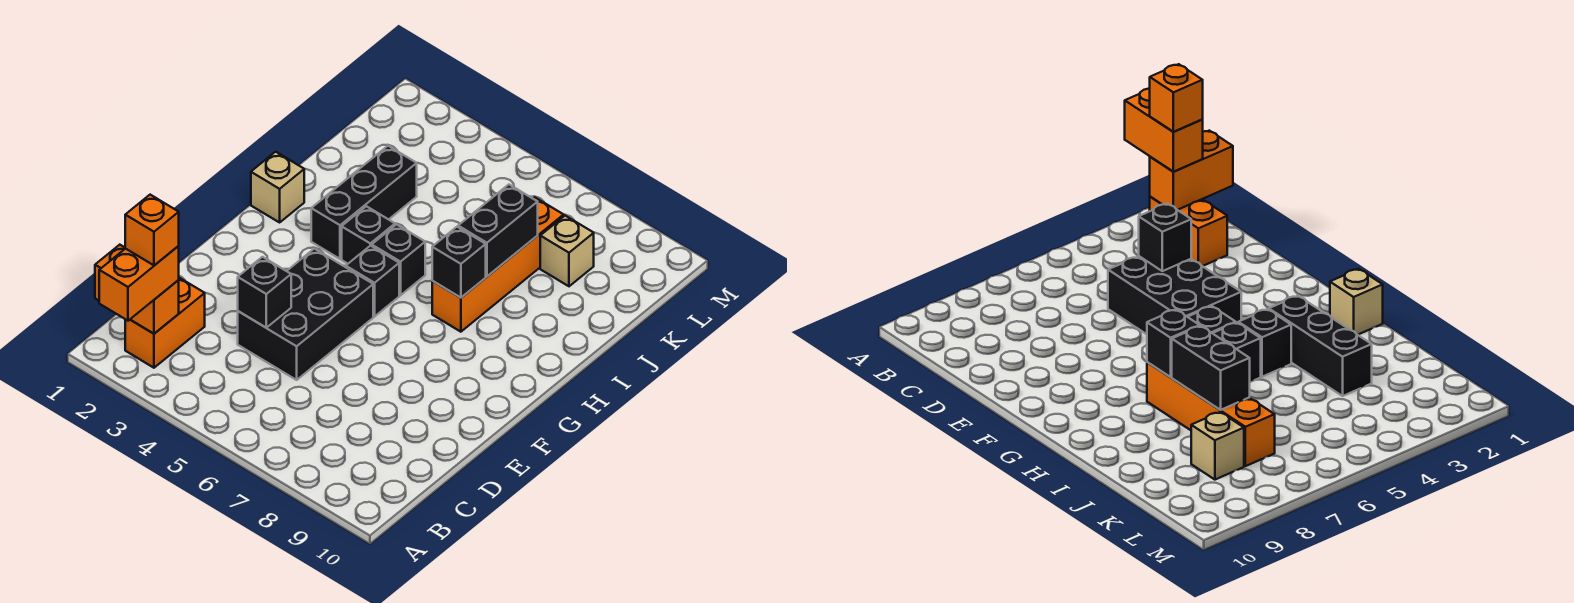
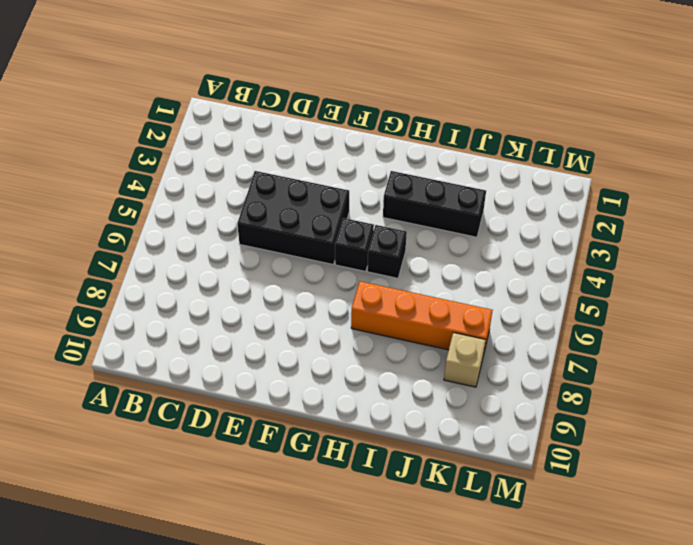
none -> orange 1x2 brick [125,278,205,368]
none -> tan 1x1 brick [251,152,304,222]
none -> black 1x1 brick [342,206,395,264]

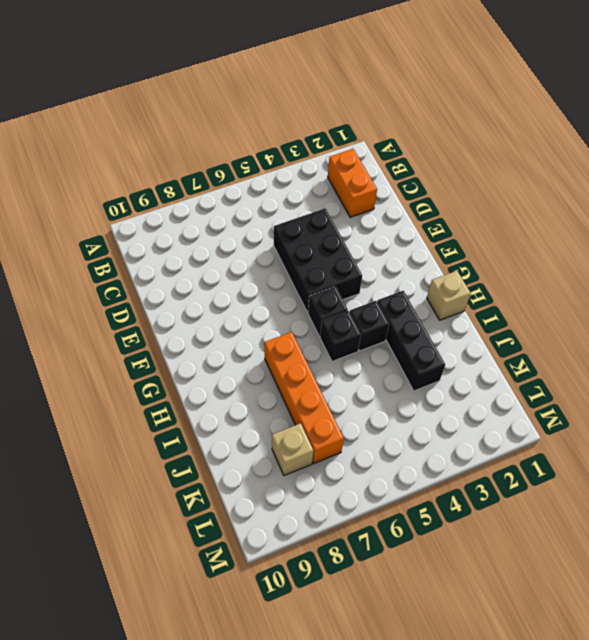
none -> orange 1x2 brick [95,245,179,334]
none -> black 1x1 brick [238,257,291,328]
none -> black 1x1 brick [432,227,486,298]

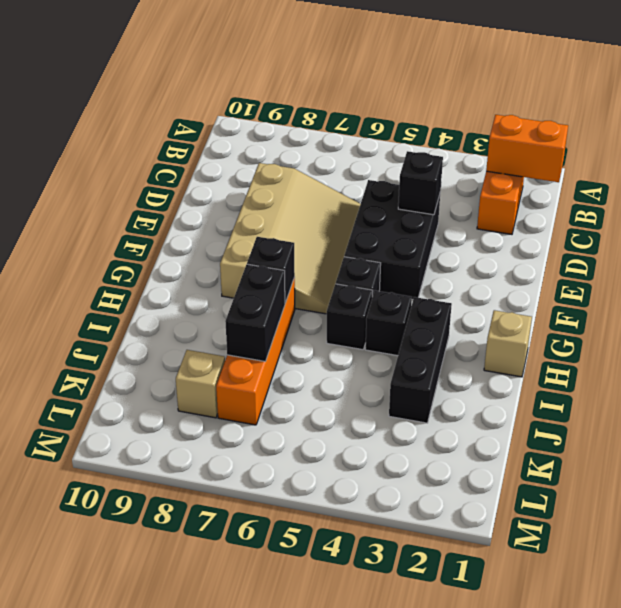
tan 3x4 slope [220,163,360,314] -> none
none -> orange 1x2 brick [99,246,179,321]
none -> orange 1x1 brick [125,195,179,265]

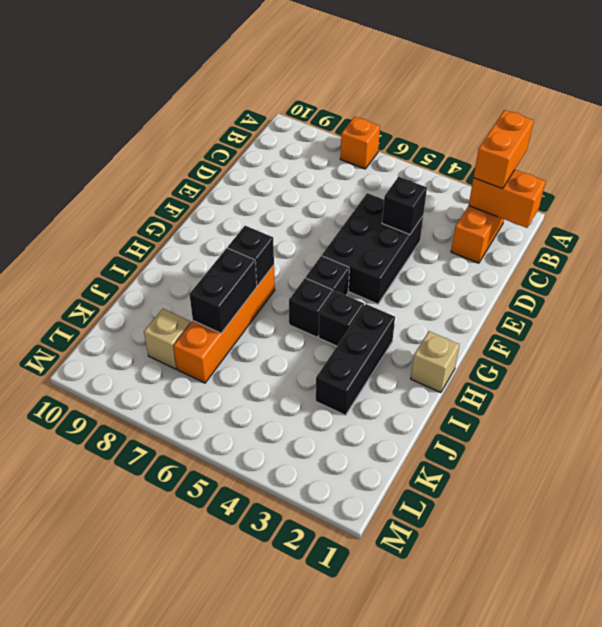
orange 1x1 brick [340,117,380,169] -> orange 1x1 brick moved to [125,195,179,265]

